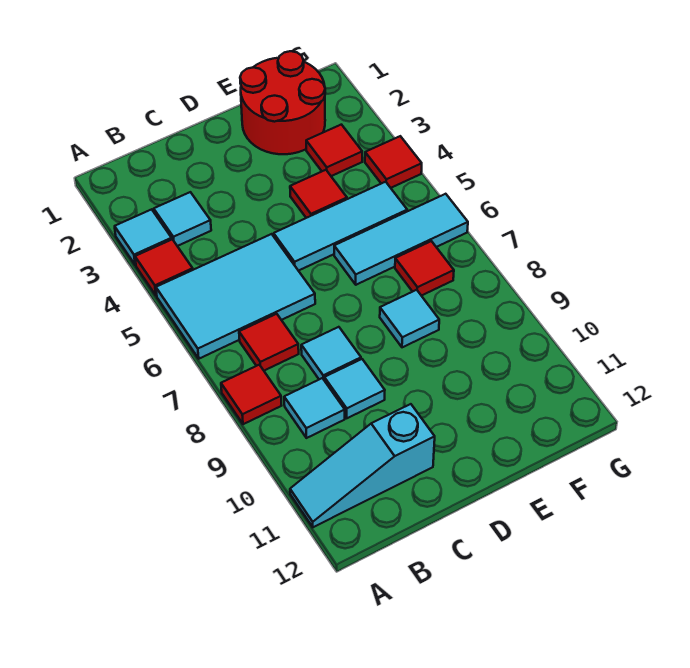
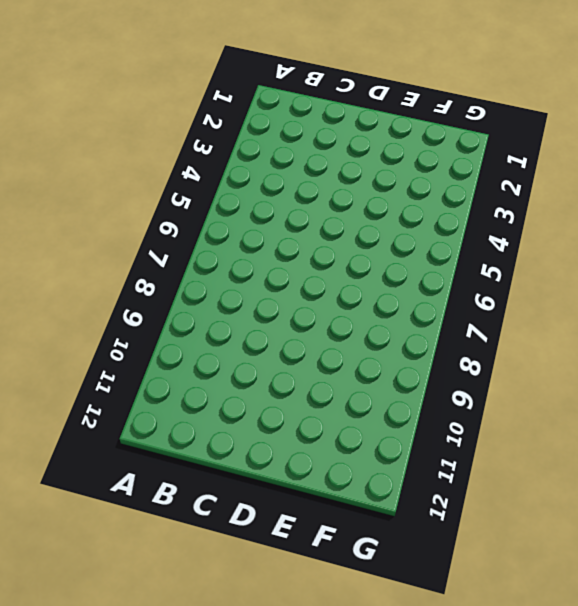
none -> cyan 1x1 tile [115,209,172,265]
none -> red 1x1 tile [135,239,193,296]
none -> cyan 2x3 tile [156,234,315,359]

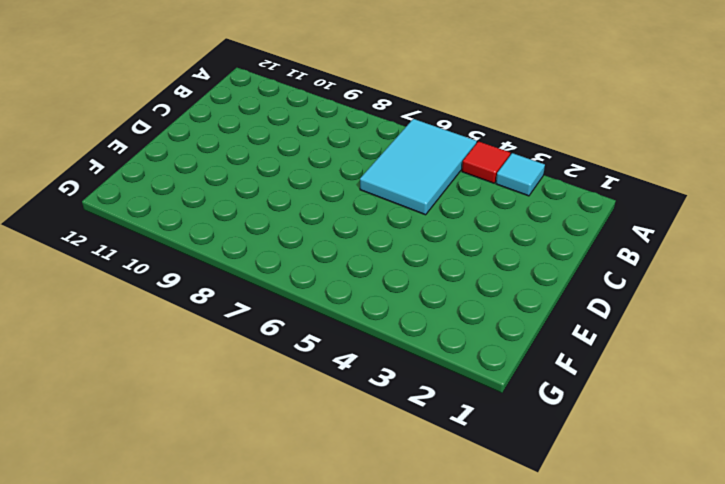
none -> red 1x1 tile [221,365,282,424]
none -> cyan 1x3 slope [290,404,435,527]
none -> cyan 1x1 tile [154,192,211,246]

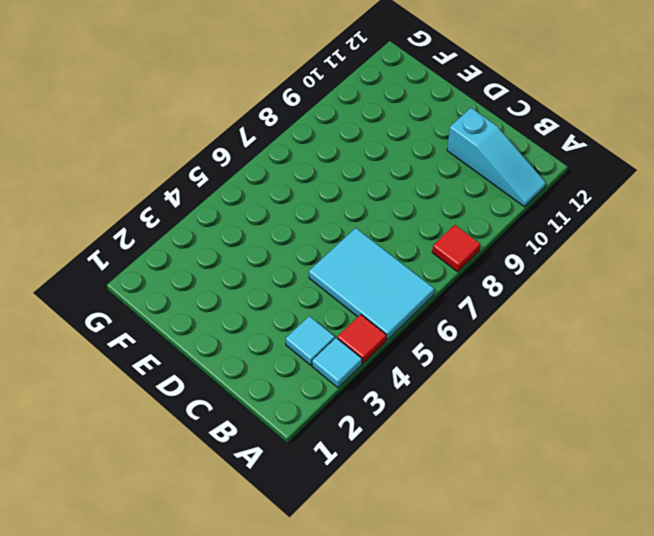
none -> red 1x1 tile [239,314,299,371]
none -> cyan 1x1 tile [284,378,345,438]
none -> cyan 1x1 tile [301,327,361,379]

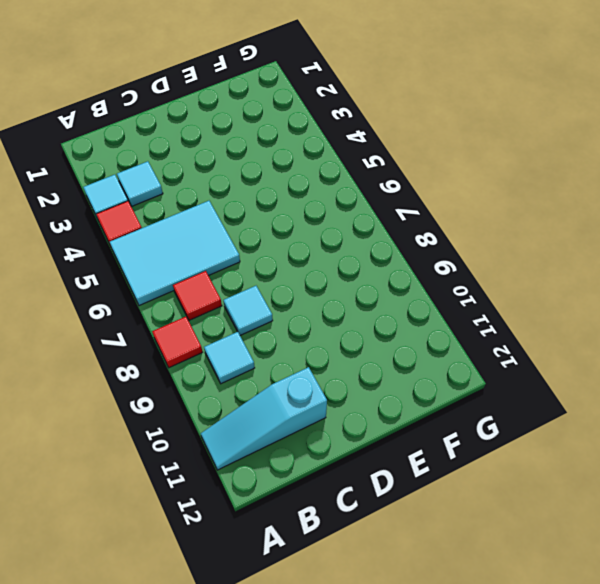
none -> cyan 1x1 tile [324,359,385,418]
none -> cyan 1x3 tile [274,182,407,271]
none -> red 2x2 round brick [240,51,325,154]

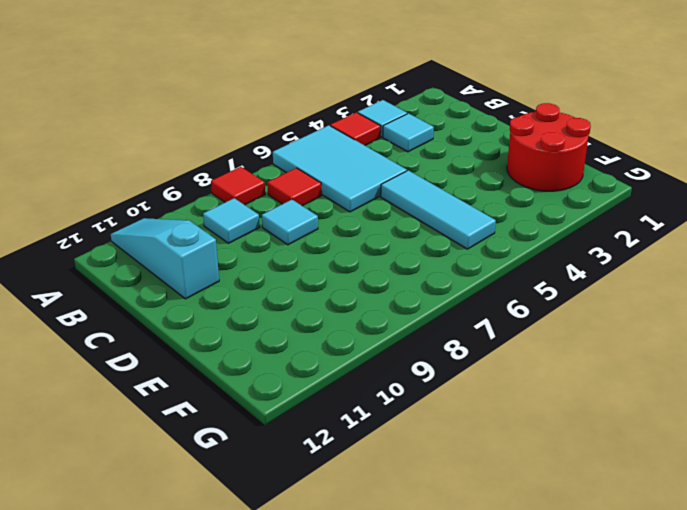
none -> cyan 1x1 tile [324,359,385,418]
none -> red 1x1 tile [290,170,347,218]
none -> cyan 1x3 tile [334,194,468,285]

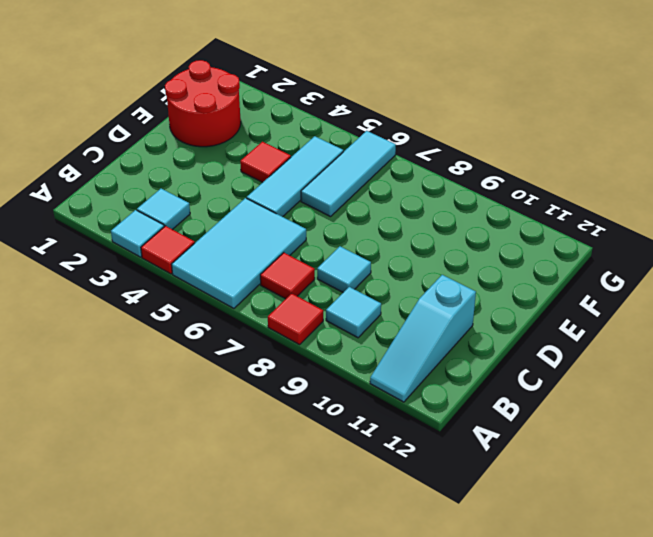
none -> cyan 1x1 tile [324,359,385,418]
none -> cyan 1x1 tile [380,290,439,347]
none -> red 1x1 tile [306,125,362,176]

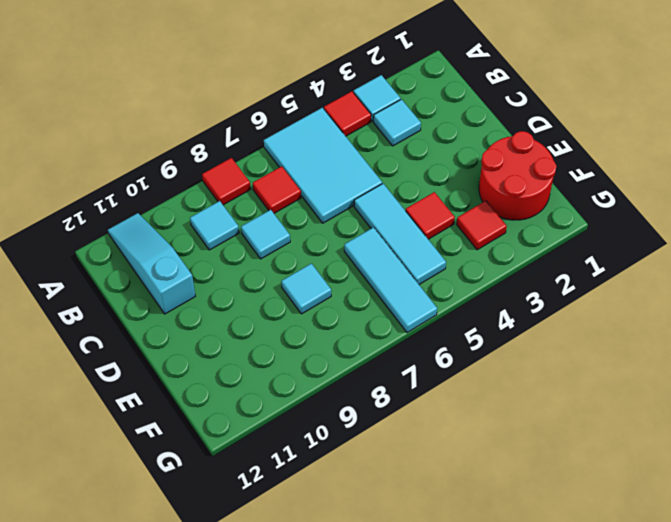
none -> cyan 1x1 tile [324,359,385,418]
none -> red 1x1 tile [395,241,454,296]
none -> red 1x1 tile [365,136,422,188]

